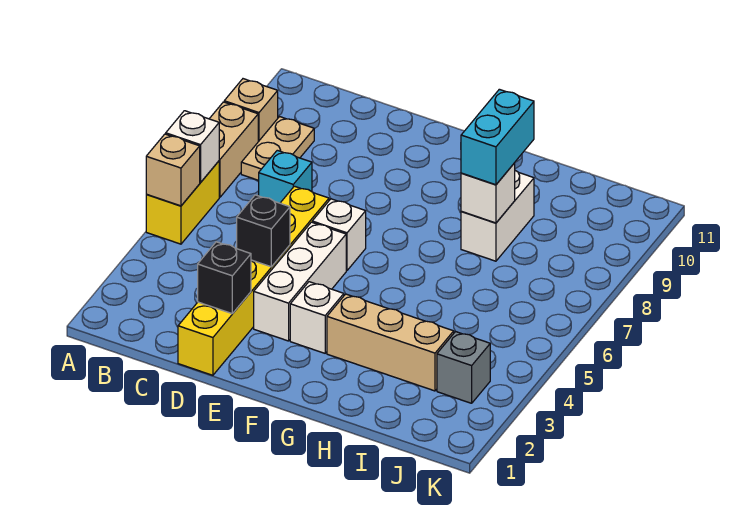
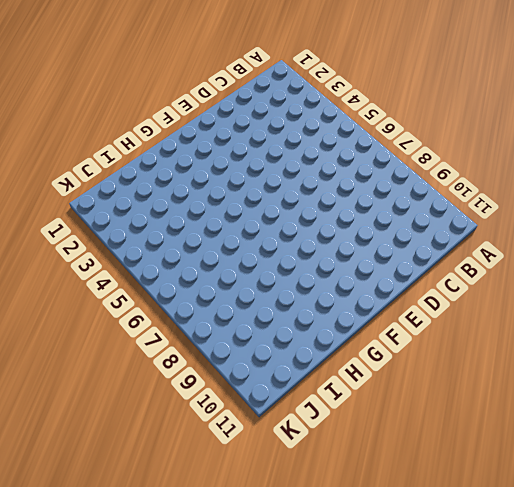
none -> yellow 1x2 brick [146,161,219,244]
none -> tan 1x2 brick [210,102,258,197]
none -> tan 1x1 brick [224,79,278,142]

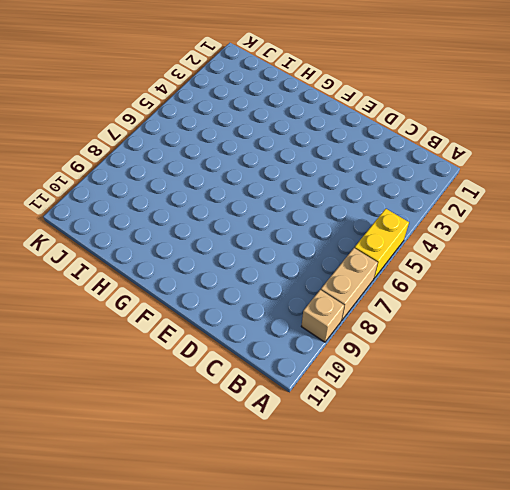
none -> tan 1x2 plate [241,117,314,180]
none -> cyan 1x1 brick [259,150,312,203]
none -> yellow 1x6 brick [178,186,329,375]

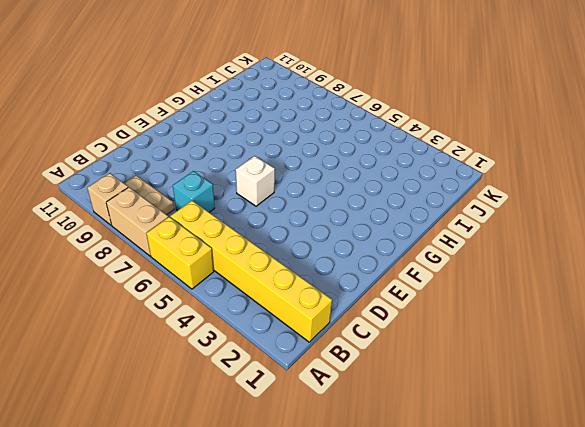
yellow 1x6 brick [170,201,332,342] -> yellow 1x6 brick moved to [178,186,329,375]
none -> white 1x3 brick [254,222,346,341]
none -> white 1x1 brick [290,282,344,353]
none -> tan 1x3 brick [327,294,454,391]

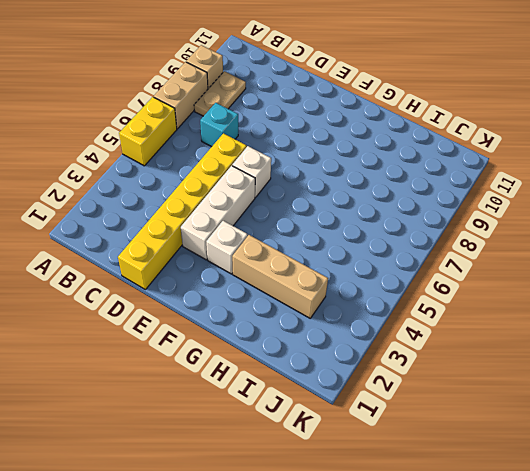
none -> white 1x2 brick [461,171,534,261]
none -> grey 1x1 brick [437,331,490,403]
none -> tan 1x1 brick [146,134,200,206]

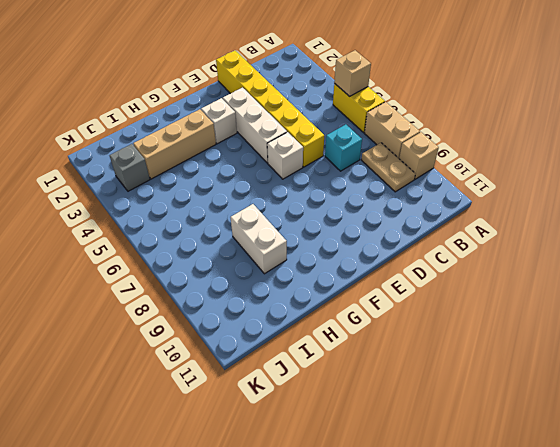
none -> white 1x1 brick [166,111,219,182]
none -> black 1x1 brick [198,242,251,314]
none -> black 1x1 brick [237,195,290,267]

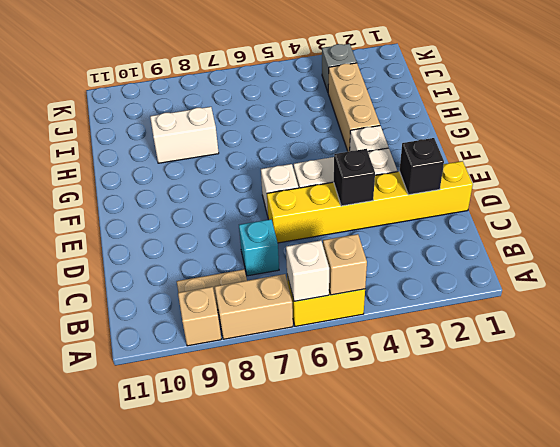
none -> white 1x1 brick [461,163,515,223]
none -> cyan 1x2 brick [461,89,534,185]

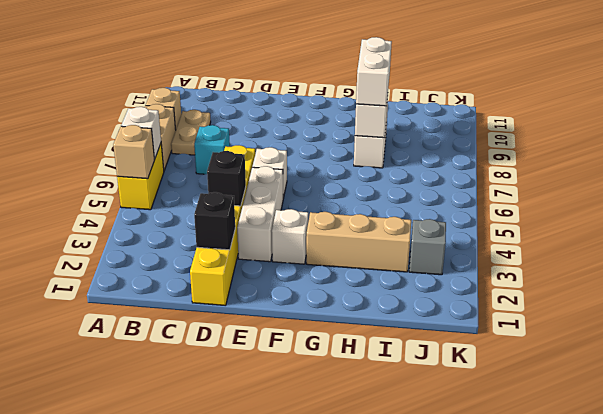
white 1x2 brick [356,37,392,106] -> cyan 1x2 brick [461,89,534,185]

